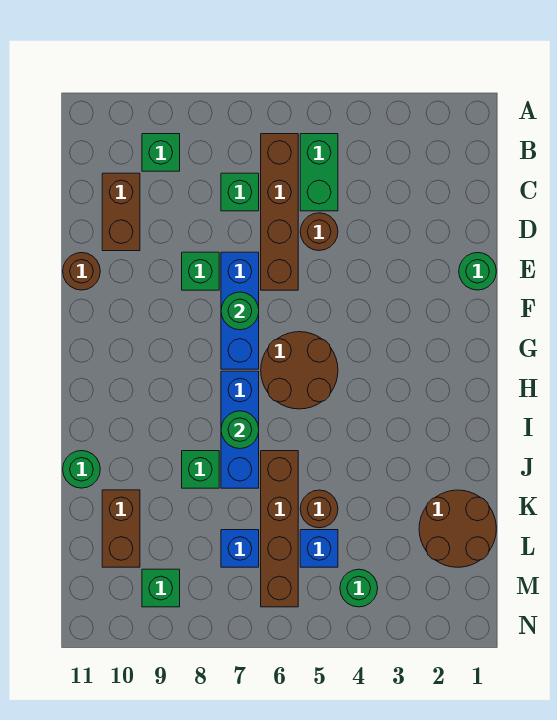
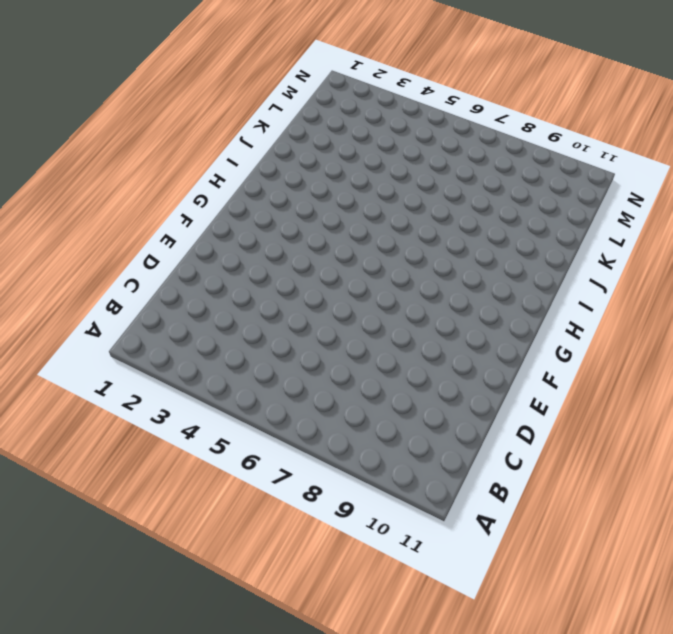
none -> green 1x2 brick [300,134,338,211]
none -> brown 1x4 brick [261,134,298,290]
none -> green 1x1 brick [142,134,180,171]

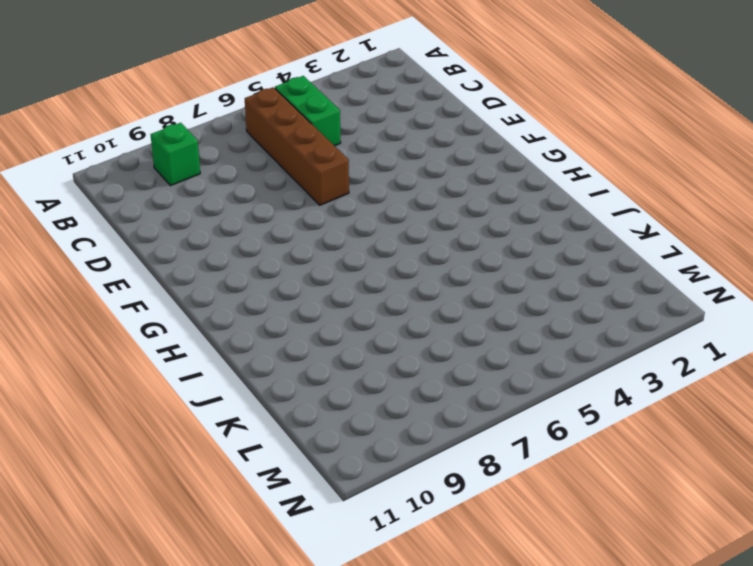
none -> green 1x1 brick [221,173,259,211]
none -> brown 1x2 brick [102,173,140,251]
none -> brown 1x1 round brick [300,213,338,251]

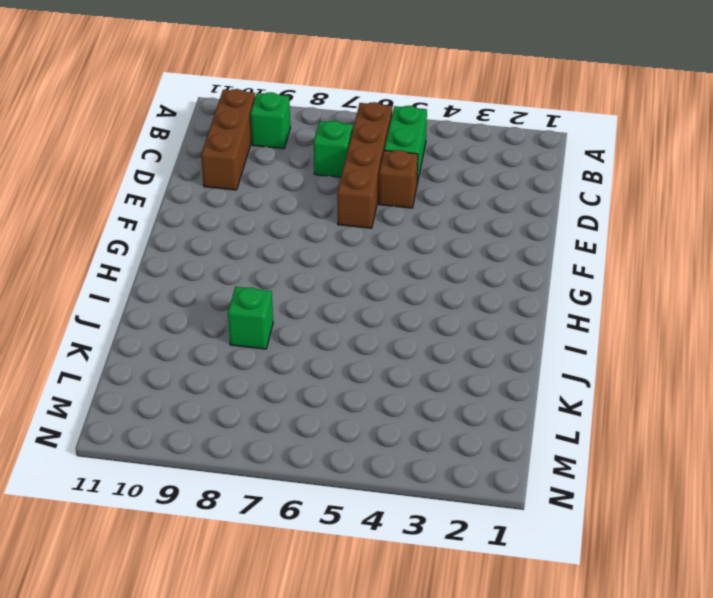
brown 1x3 brick [201,89,255,190] -> brown 1x2 brick [102,173,140,251]
brown 1x1 brick [379,150,418,208] -> brown 1x1 round brick [300,213,338,251]
none -> green 1x1 round brick [459,253,496,290]
none -> blue 1x3 brick [221,252,259,369]
none -> green 1x1 brick [182,252,219,290]

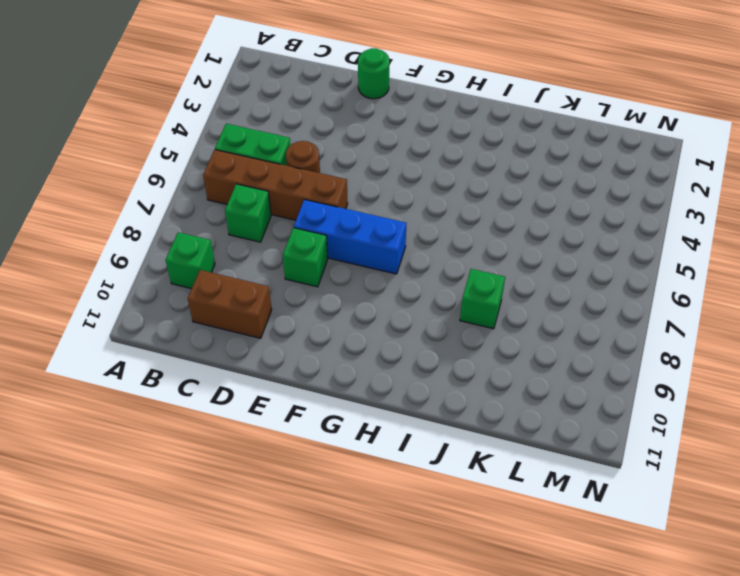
none -> brown 1x1 round brick [63,253,100,290]
none -> brown 2x2 round brick [261,332,338,409]
none -> blue 1x3 brick [221,371,259,488]

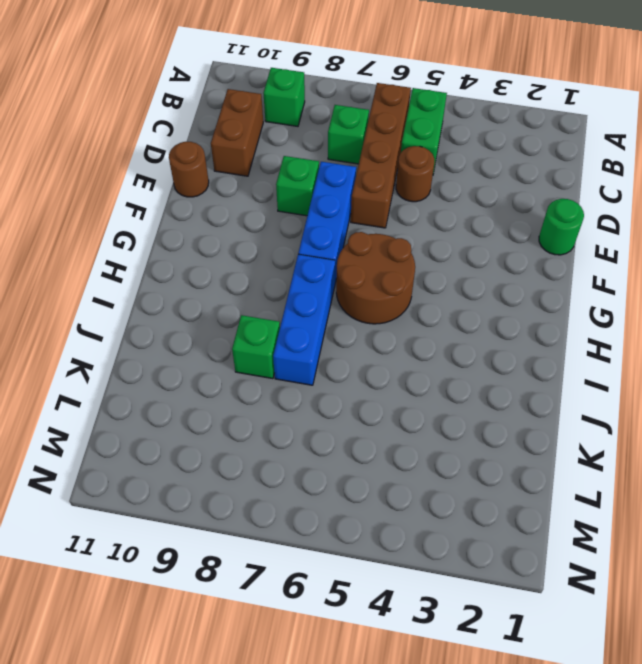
none -> brown 1x4 brick [261,451,298,607]
none -> green 1x1 round brick [63,451,100,488]
none -> brown 2x2 round brick [419,490,496,567]

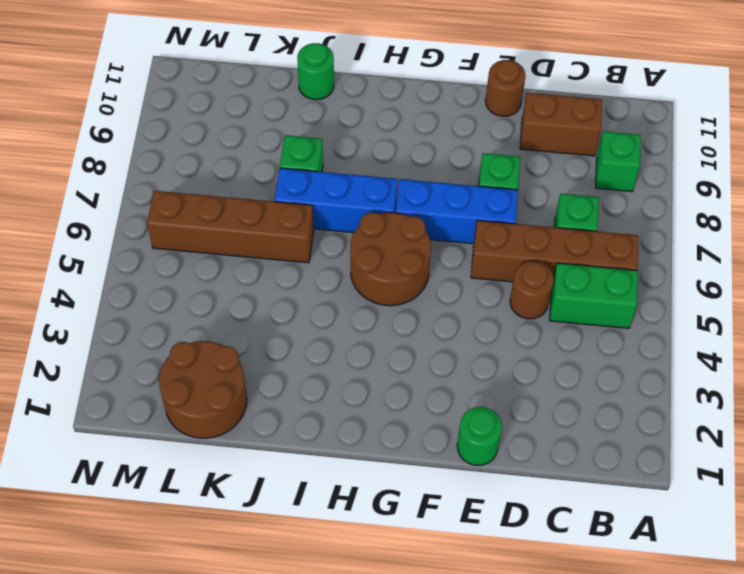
none -> brown 1x1 round brick [300,490,338,528]
none -> brown 1x2 brick [102,490,140,567]
none -> blue 1x1 brick [300,530,338,567]

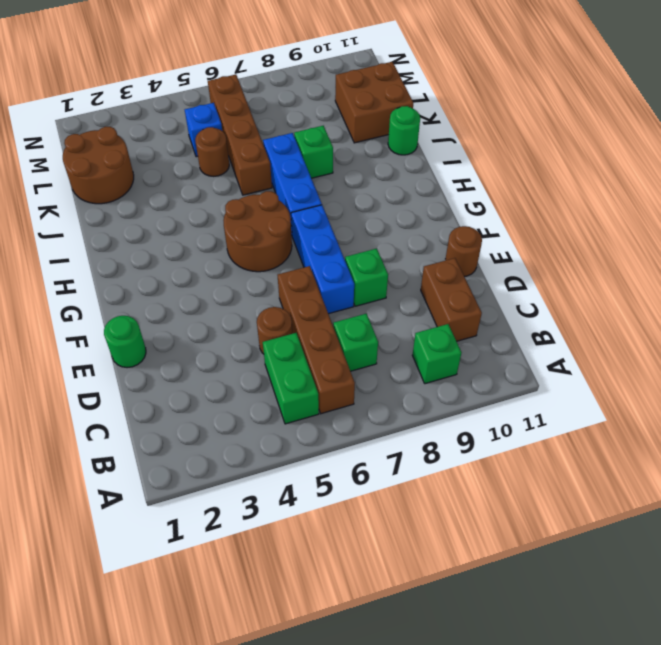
brown 2x2 brick [335,62,413,143] -> brown 1x2 brick [102,490,140,567]
none -> blue 1x1 brick [221,530,259,567]
none -> green 1x1 round brick [340,569,378,607]
none -> green 1x1 brick [142,569,180,607]

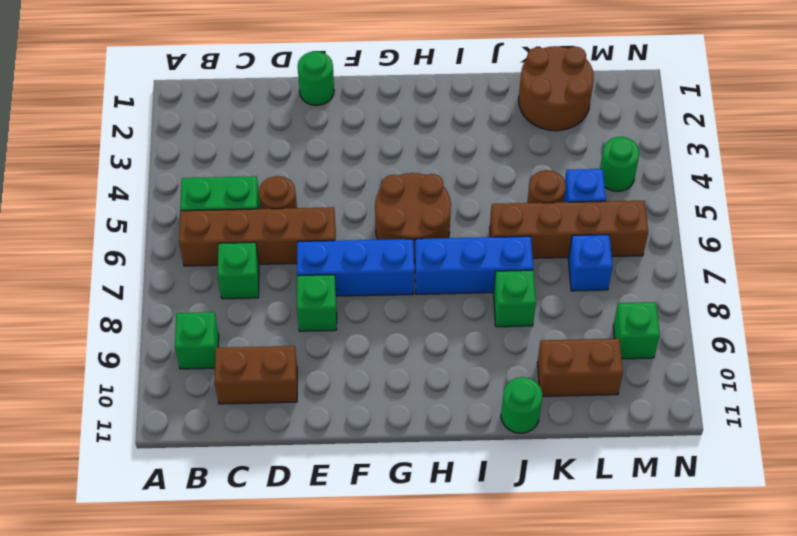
none -> brown 1x1 round brick [63,253,100,290]
none -> green 1x1 round brick [221,292,259,330]
none -> green 1x1 round brick [221,411,259,449]

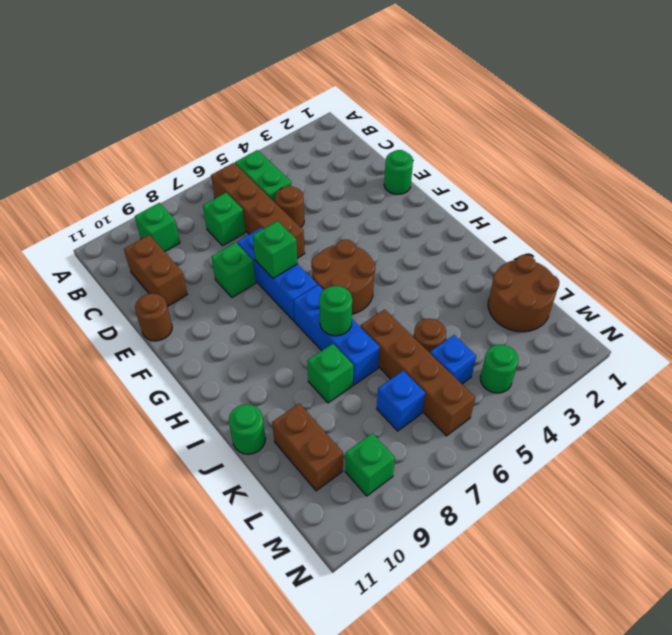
green 1x1 brick [252,221,298,278] -> green 1x1 round brick [221,292,259,330]

